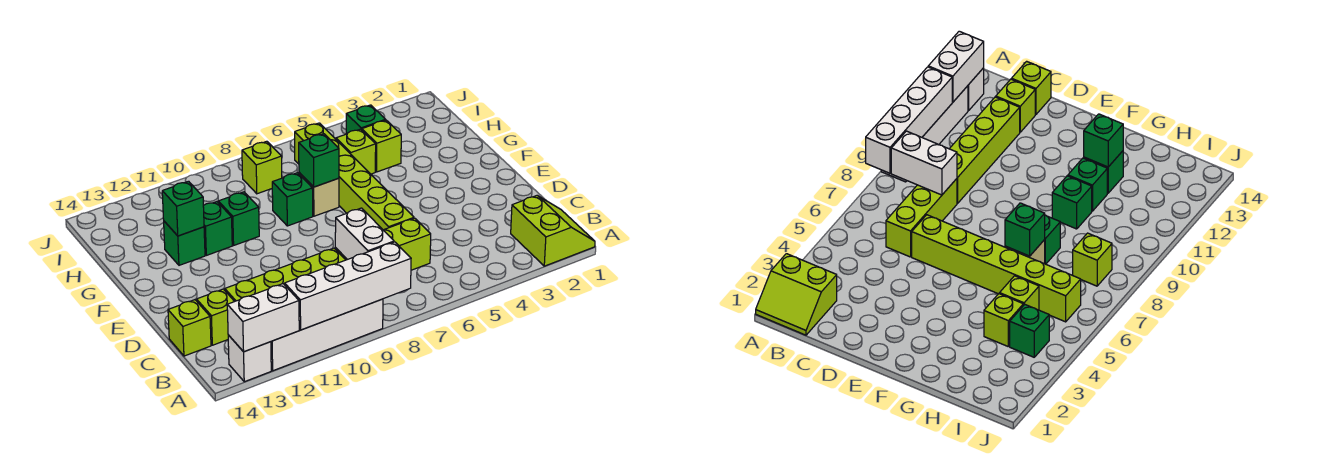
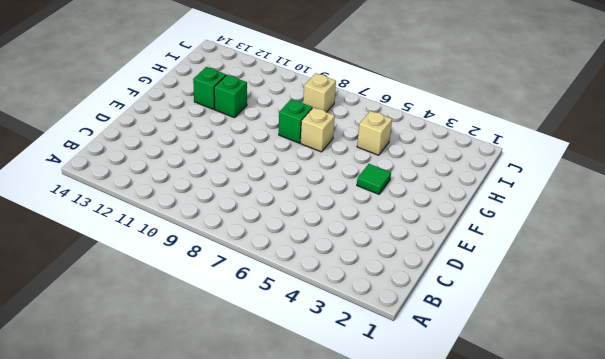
green 1x1 tile [357,164,391,194] -> none
tan 1x1 brick [357,111,392,155] -> lime 1x1 brick [336,129,376,174]
tan 1x1 brick [303,73,336,112] -> lime 1x1 brick [242,141,282,194]
none -> lime 2x2 slope [511,196,595,266]
none -> white 1x4 brick [271,299,383,371]
none -> white 1x1 brick [228,335,271,382]

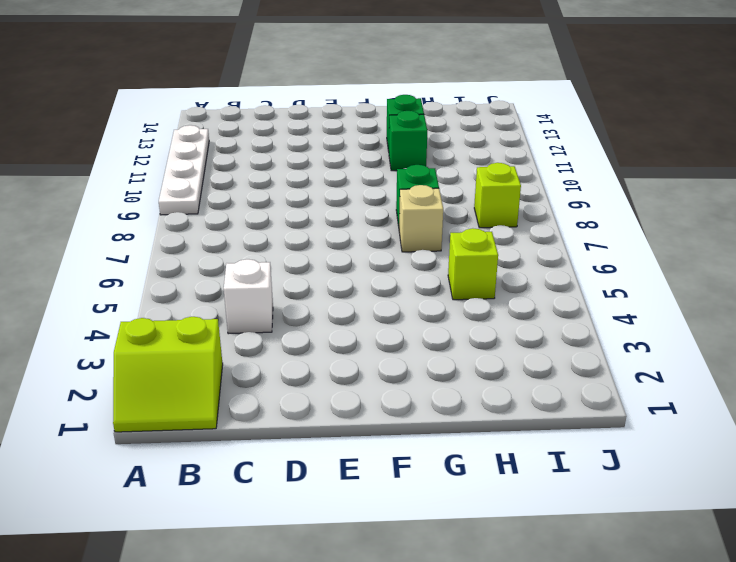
white 1x4 plate [159,125,209,215] -> white 1x4 brick [271,299,383,371]
white 1x1 brick [224,259,273,334] -> white 1x1 brick moved to [228,335,271,382]
none -> lime 1x3 brick [335,218,431,270]
none -> lime 1x4 brick [225,248,345,301]
none -> lime 1x1 brick [197,289,235,345]

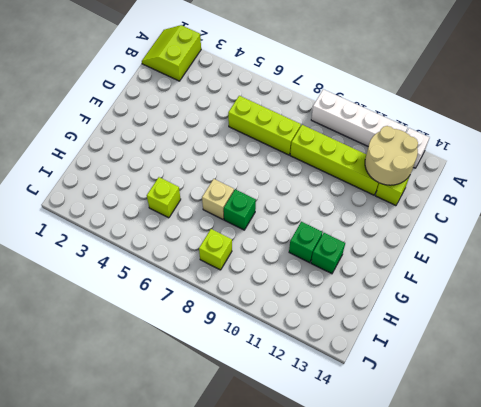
tan 2x2 round brick [365,126,418,185] -> none
none -> lime 1x1 brick [168,300,211,356]
none -> lime 1x6 brick [295,123,414,230]
none -> green 1x1 brick [218,192,259,245]

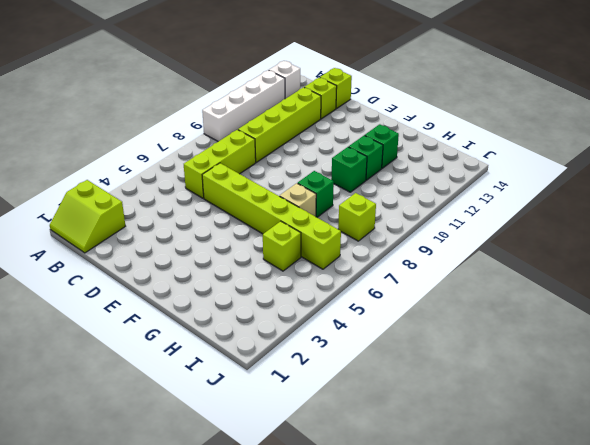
none -> lime 1x1 brick [362,120,401,172]
none -> green 1x1 brick [346,105,386,134]
none -> white 1x4 brick [285,242,411,330]

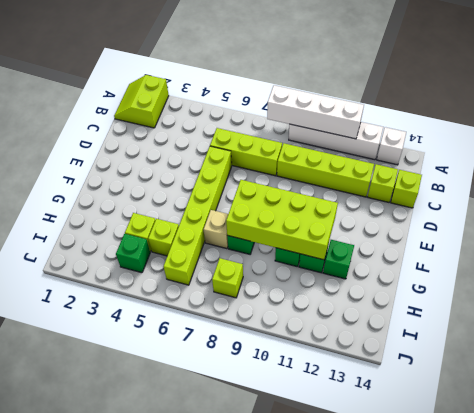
lime 2x4 brick [226,180,338,260] -> none
none -> white 1x2 brick [227,284,299,352]
none -> white 1x2 brick [335,208,394,260]
none -> green 1x1 brick [299,134,339,187]

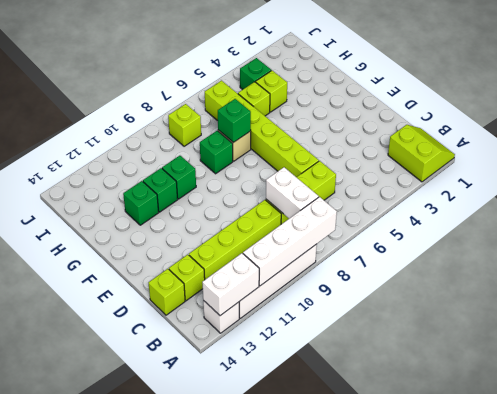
none -> green 1x1 brick [162,181,204,236]

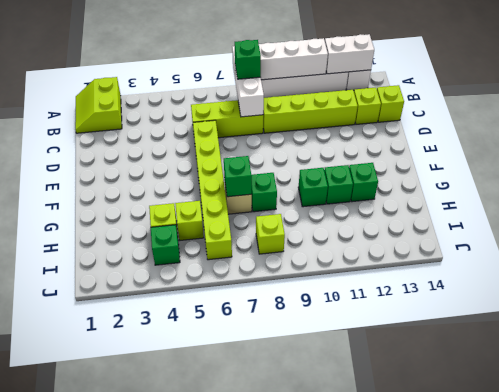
green 1x1 brick [235,40,261,79] -> green 1x1 brick moved to [162,181,204,236]

